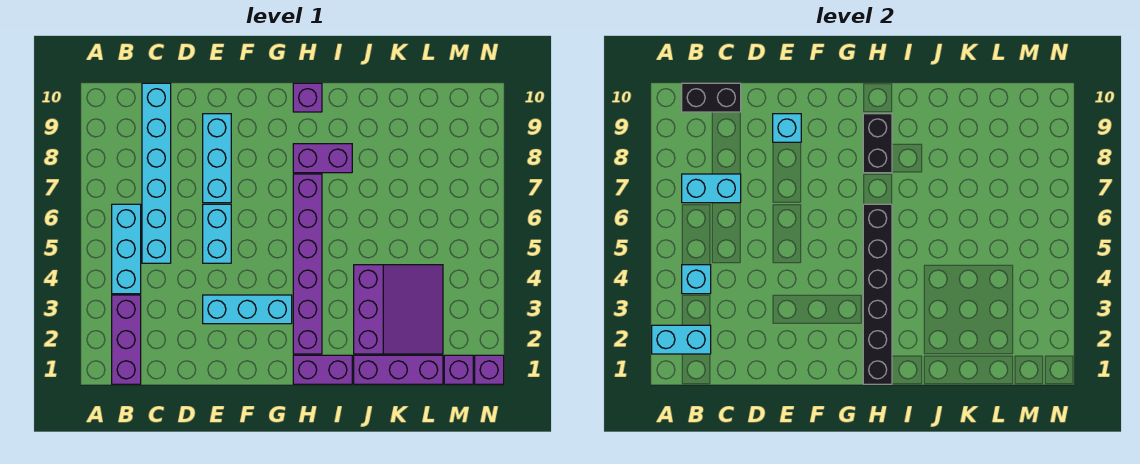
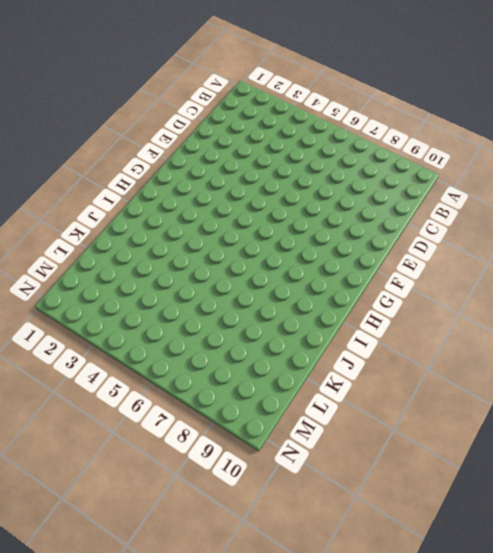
none -> purple 1x3 brick [112,295,141,384]
none -> cyan 1x3 brick [112,204,141,294]
none -> cyan 1x6 brick [142,83,171,263]

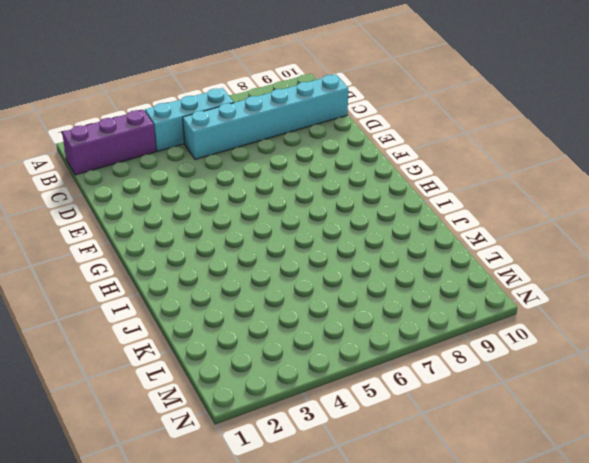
none -> cyan 1x3 brick [203,295,292,324]
none -> cyan 1x2 brick [203,204,231,263]
none -> cyan 1x3 brick [203,114,231,203]

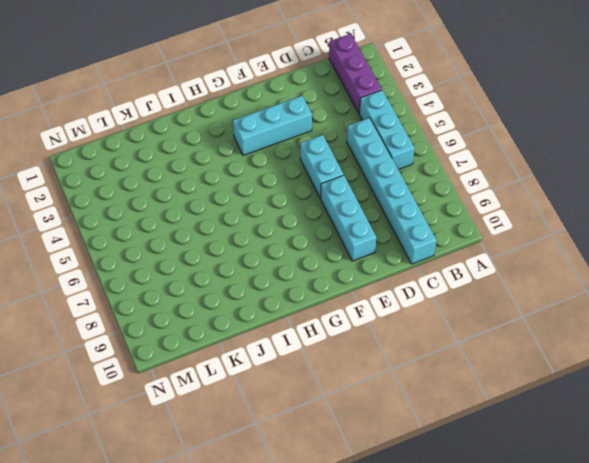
none -> purple 1x2 brick [293,355,352,384]
none -> purple 1x6 brick [293,174,322,354]
none -> purple 1x2 brick [293,144,352,173]

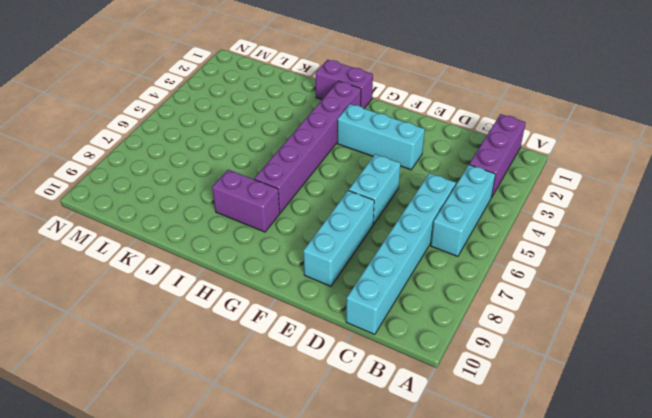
none -> purple 1x1 brick [293,83,322,112]
none -> purple 1x3 brick [354,355,443,384]
none -> purple 3x3 slope [354,265,443,354]

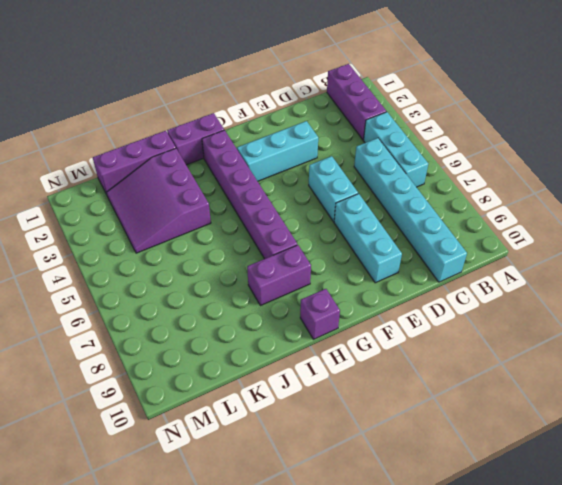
none -> purple 1x1 brick [444,355,473,384]
none -> purple 1x1 brick [475,355,504,384]
none -> cyan 1x2 brick [652,325,711,354]

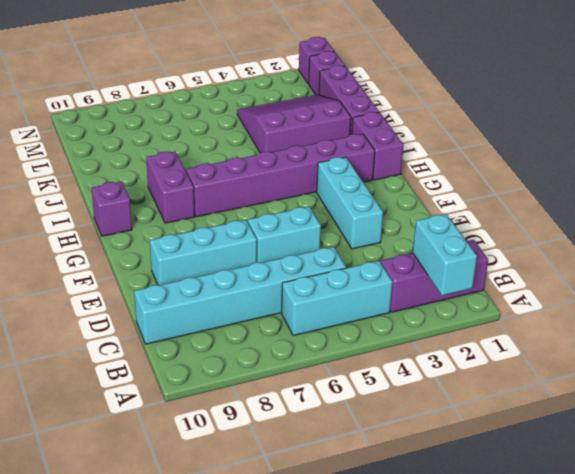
none -> cyan 1x1 brick [682,265,711,294]
none -> cyan 1x2 brick [682,174,741,203]
none -> black 1x2 brick [682,83,741,112]

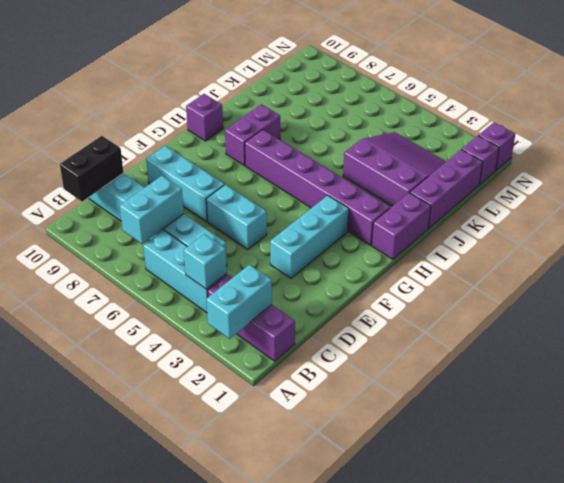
none -> cyan 1x1 brick [773,114,801,142]
none -> black 1x6 brick [863,204,892,384]
none -> black 1x2 brick [863,114,892,173]

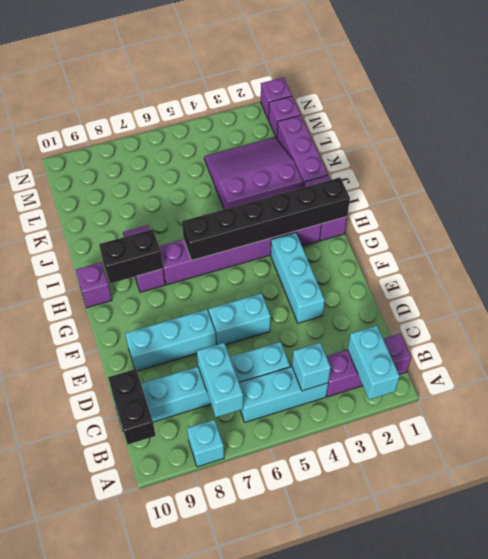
cyan 1x1 brick [187,420,224,467] -> cyan 1x1 brick moved to [773,114,801,142]

